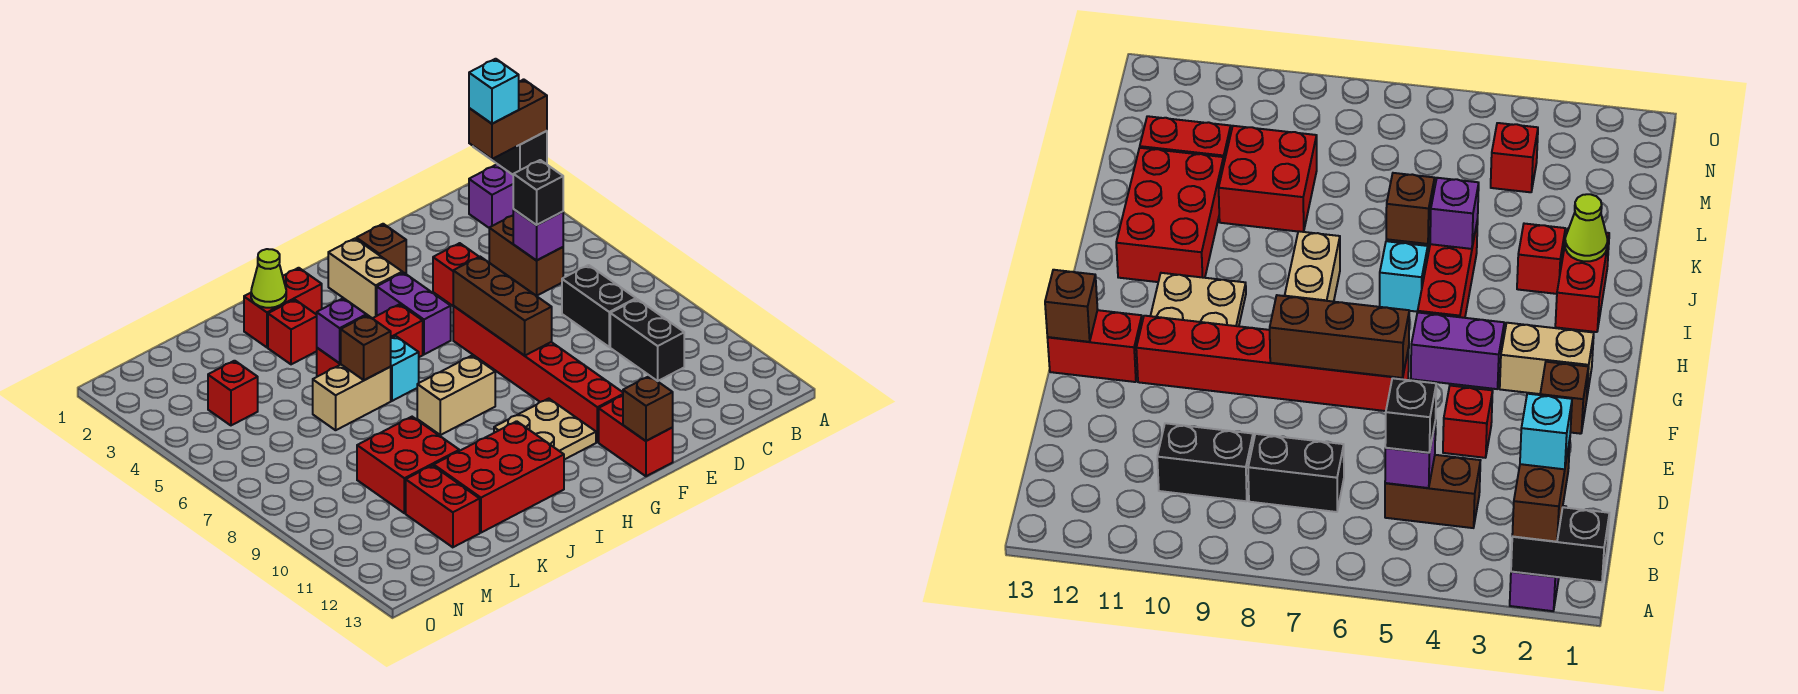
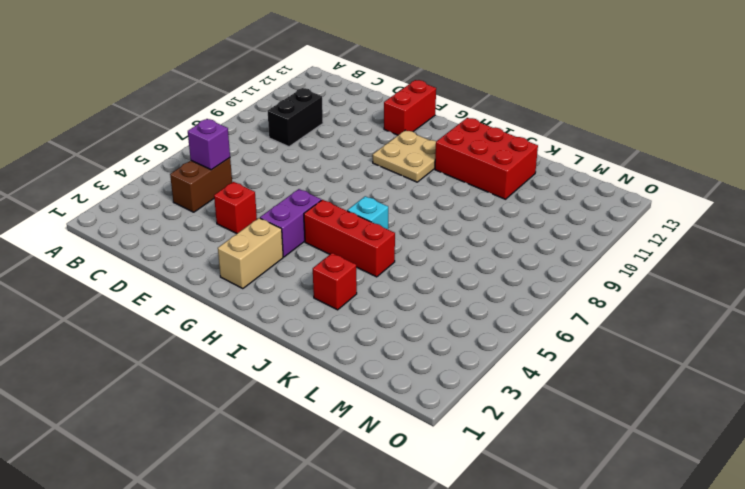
none -> purple 1x2 brick [469,164,513,228]
none -> black 1x2 brick [562,265,636,347]
none -> brown 1x1 brick [356,224,406,274]
none -> red 1x6 brick [453,306,623,442]

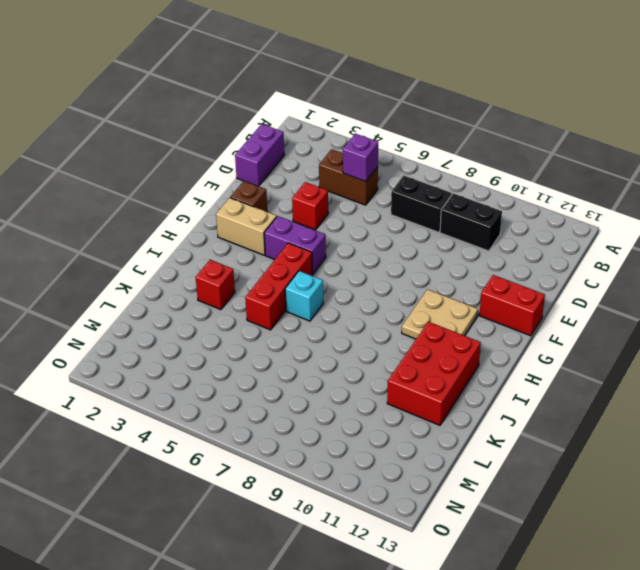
purple 1x2 brick [235,124,284,186] -> purple 1x2 brick moved to [469,164,513,228]
none -> red 1x6 brick [453,306,623,442]
none -> tan 1x2 brick [417,355,495,435]
none -> red 1x2 brick [244,268,322,347]
none -> tan 1x2 brick [313,365,391,430]

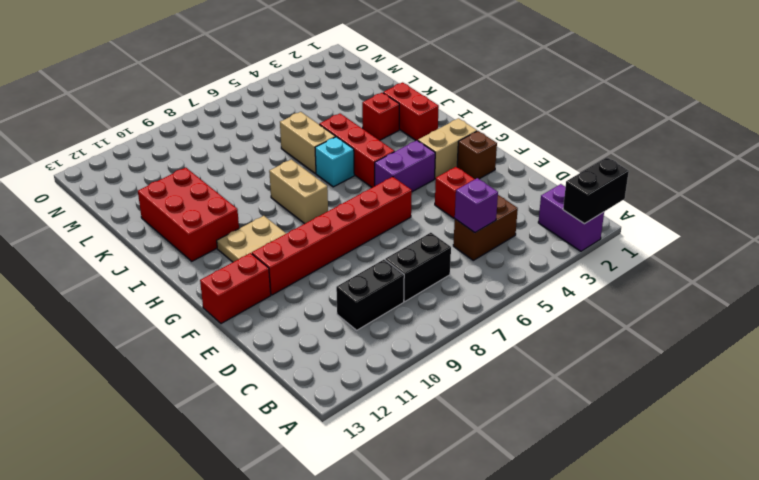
none -> red 2x2 brick [357,417,459,513]
none -> red 1x2 brick [406,465,480,547]
none -> red 1x1 brick [208,361,258,425]
none -> brown 1x3 brick [453,257,552,356]

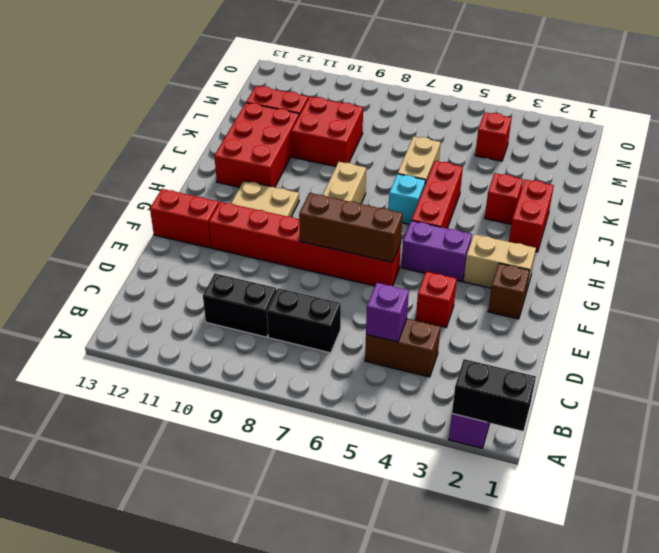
none -> brown 1x1 brick [623,376,673,441]
none -> lime 1x1 cone [251,249,286,308]
none -> purple 1x1 brick [317,298,366,363]
none -> brown 1x1 brick [341,315,391,380]

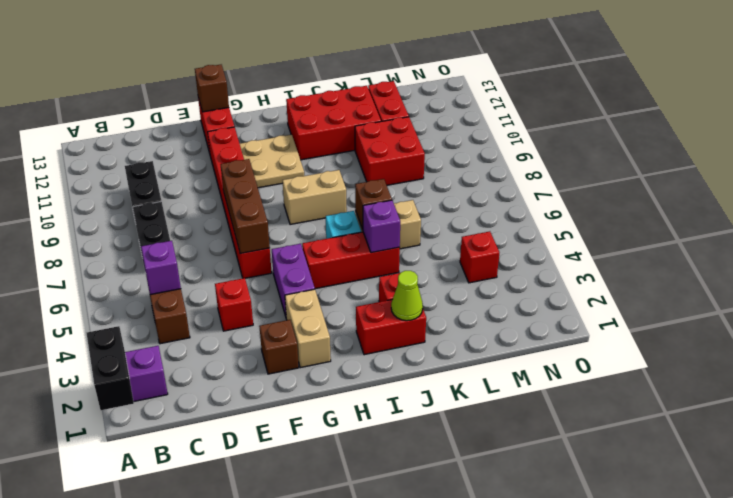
none -> brown 1x2 brick [469,79,547,159]
none -> black 1x1 brick [513,160,563,225]
none -> cyan 1x1 brick [469,59,519,124]

